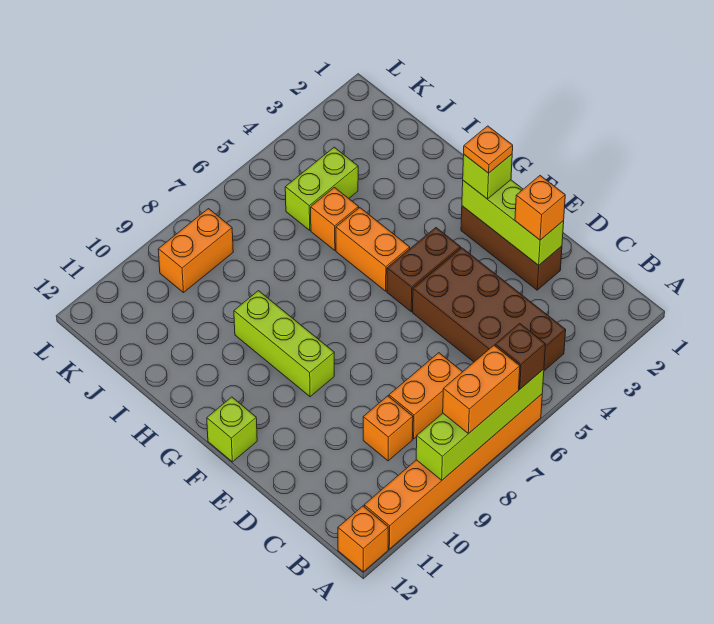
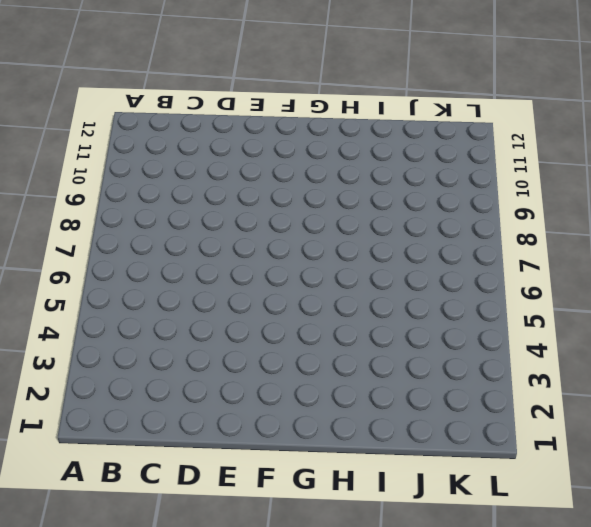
none -> orange 1x6 brick [364,394,542,549]
none -> orange 1x1 brick [338,506,388,572]
none -> brown 2x4 brick [413,248,566,371]

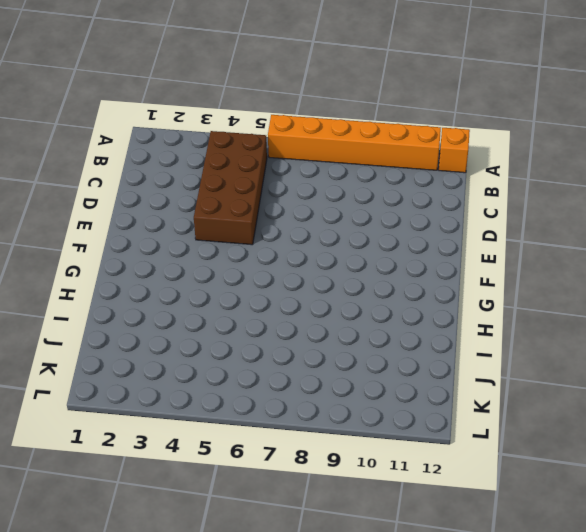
none -> orange 1x2 brick [389,353,462,439]
none -> orange 1x1 brick [363,396,413,461]
none -> brown 1x3 brick [461,206,562,290]

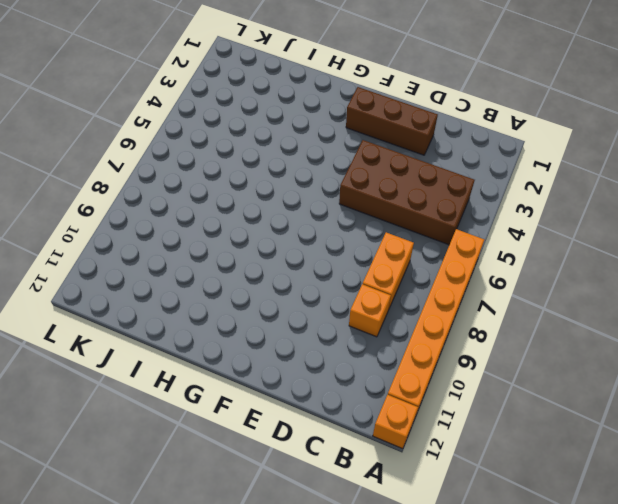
none -> brown 1x2 brick [387,228,461,312]
none -> lime 1x3 brick [234,291,334,397]
none -> lime 1x1 brick [207,397,257,462]

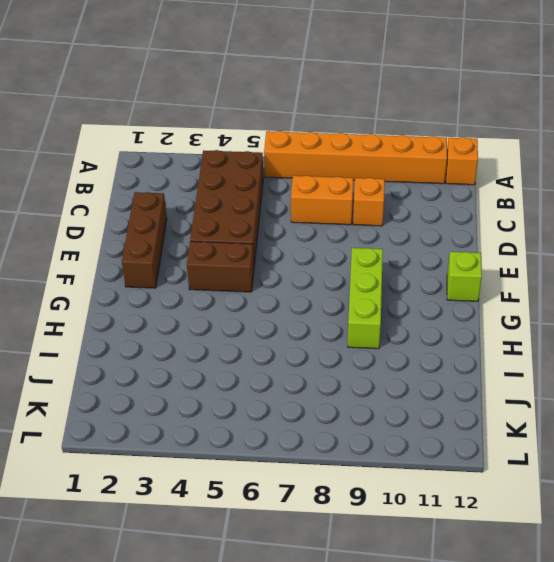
none -> orange 1x2 brick [336,208,410,291]
none -> orange 1x1 brick [311,188,359,250]
none -> lime 1x2 brick [285,147,358,230]

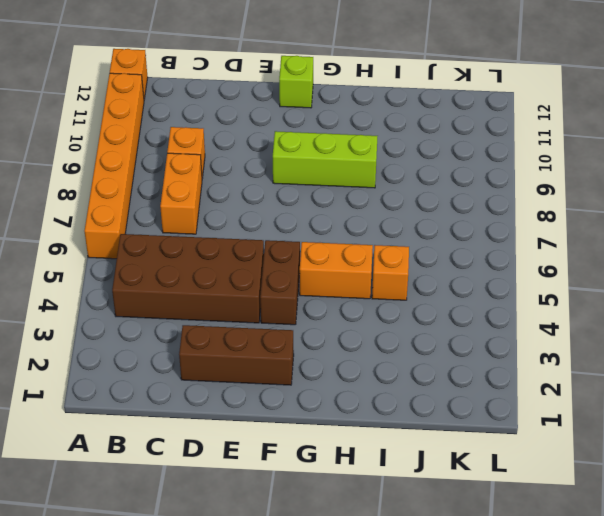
none -> lime 1x2 brick [285,147,358,230]
none -> orange 1x2 brick [158,209,233,293]
none -> lime 1x4 brick [416,369,544,480]

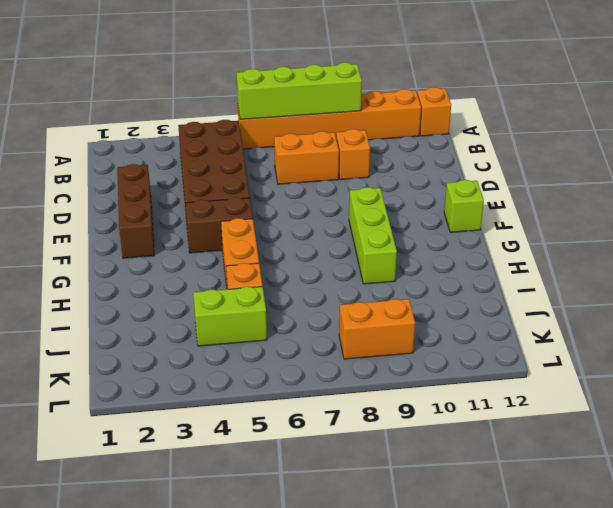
none -> lime 1x3 brick [462,180,564,265]
none -> brown 1x1 brick [495,323,546,389]
none -> orange 1x2 brick [443,345,520,434]

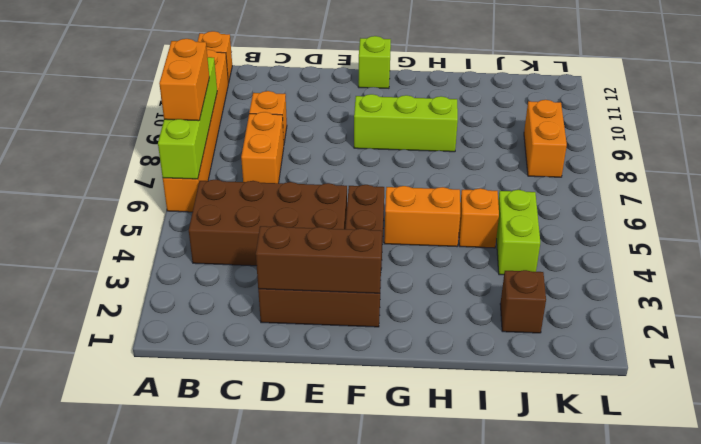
brown 1x3 brick [256,225,382,293] -> lime 1x3 brick [462,180,564,265]
brown 1x1 brick [500,270,546,333] -> brown 1x1 brick moved to [495,323,546,389]
none -> orange 1x1 brick [515,176,565,240]
none -> lime 1x1 brick [463,154,512,199]
none -> orange 1x1 plate [464,126,513,173]

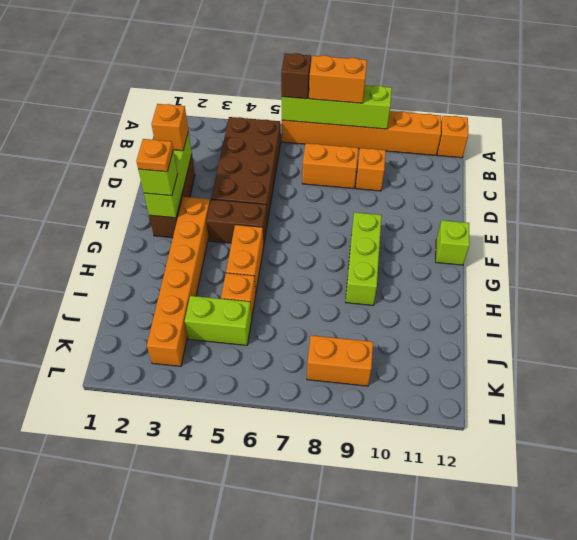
orange 1x6 brick [147,197,210,366] -> none

